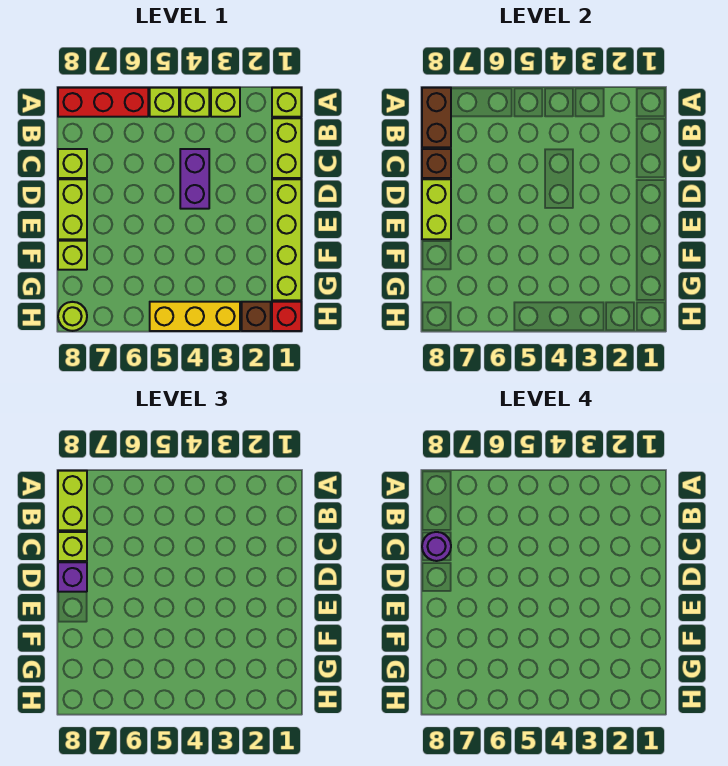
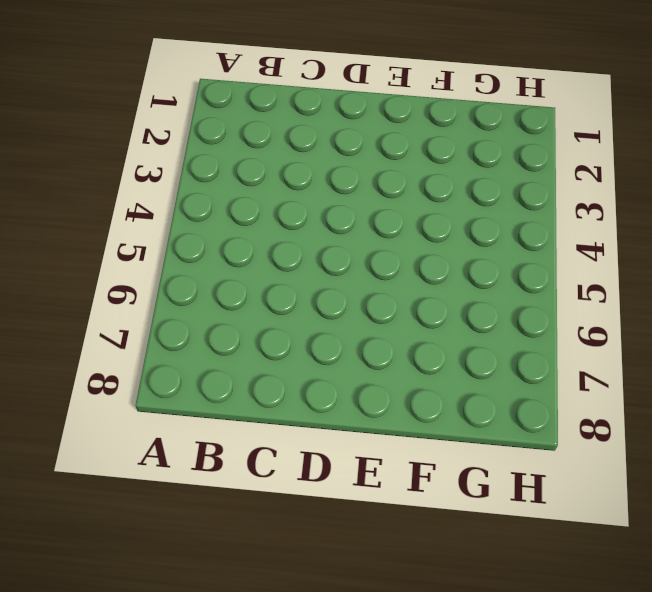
none -> lime 1x1 brick [272,88,301,117]
none -> lime 1x1 brick [211,88,240,117]
none -> lime 1x1 brick [180,88,209,117]

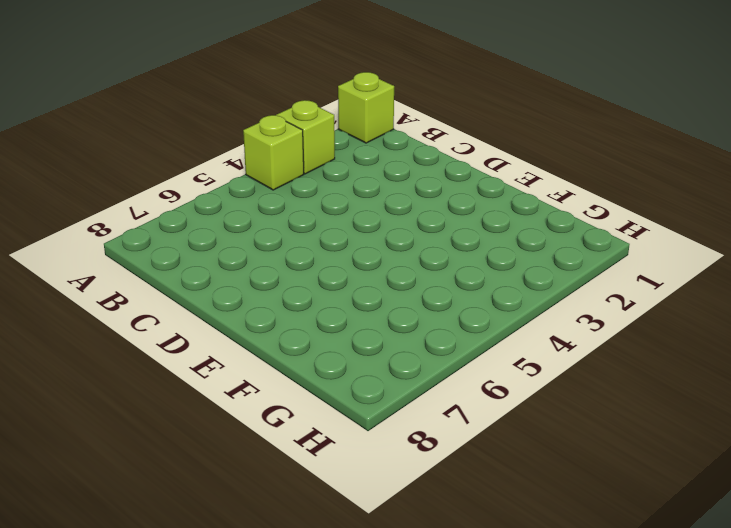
none -> lime 1x1 brick [150,88,179,117]
none -> red 1x3 brick [58,88,148,117]
none -> lime 1x2 brick [272,118,301,178]

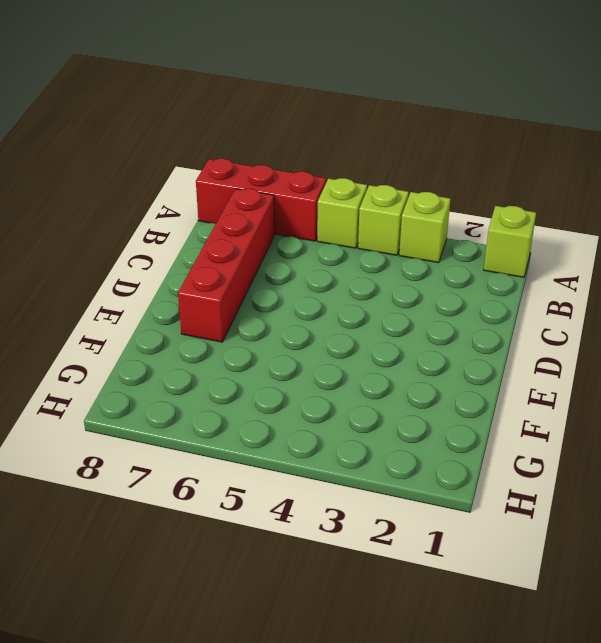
red 1x4 brick [178,189,275,342] -> none
none -> lime 1x2 brick [272,118,301,178]
none -> purple 1x2 brick [180,149,209,209]
none -> lime 1x1 brick [58,149,87,178]

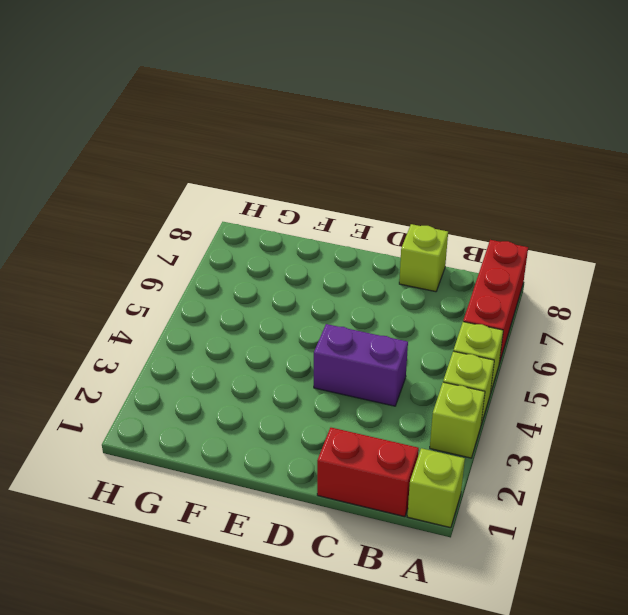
red 1x2 brick [317,428,419,517] -> lime 1x2 brick [272,118,301,178]
none -> lime 1x4 brick [272,179,301,300]
none -> lime 1x2 brick [58,179,87,239]
none -> lime 1x1 brick [58,241,87,270]

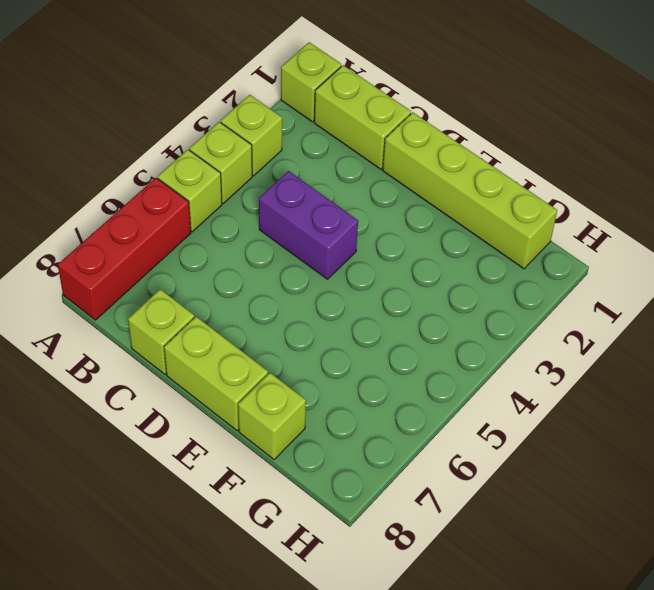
none -> red 1x1 brick [272,302,301,331]
none -> brown 1x1 brick [242,302,271,331]
none -> yellow 1x3 brick [150,302,240,331]

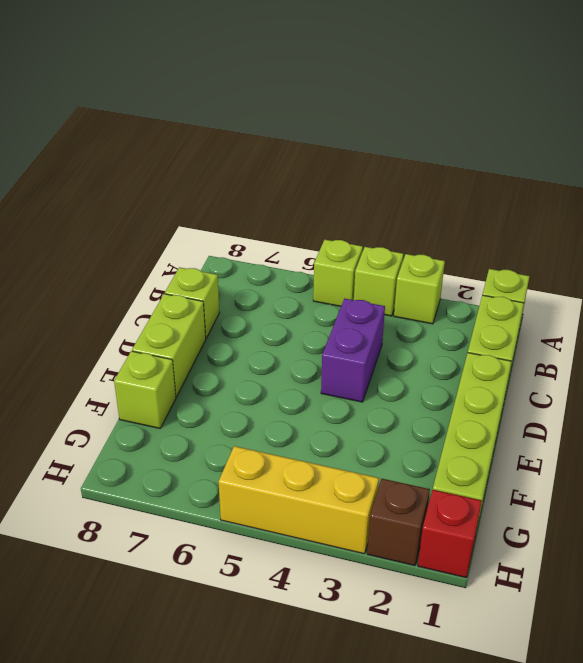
none -> red 1x3 brick [58,88,148,117]
none -> lime 1x1 round brick [58,302,87,331]
none -> brown 1x2 brick [422,88,451,147]

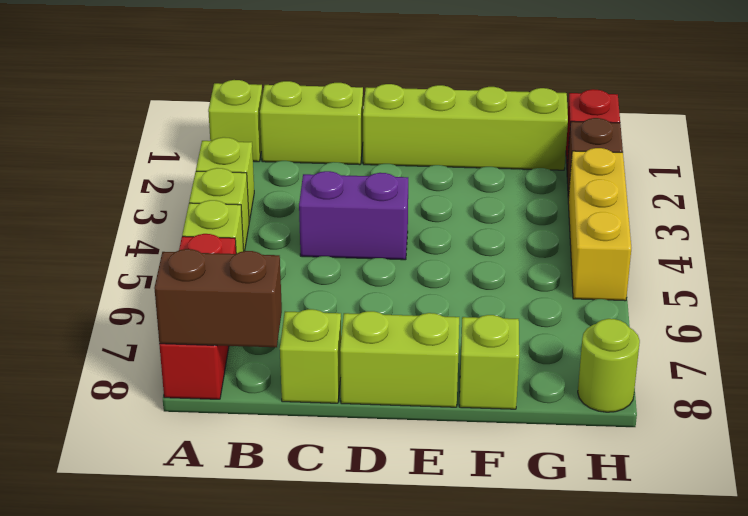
none -> brown 1x1 brick [422,149,451,178]
none -> lime 1x2 brick [422,179,451,239]
none -> lime 1x2 brick [58,471,87,530]

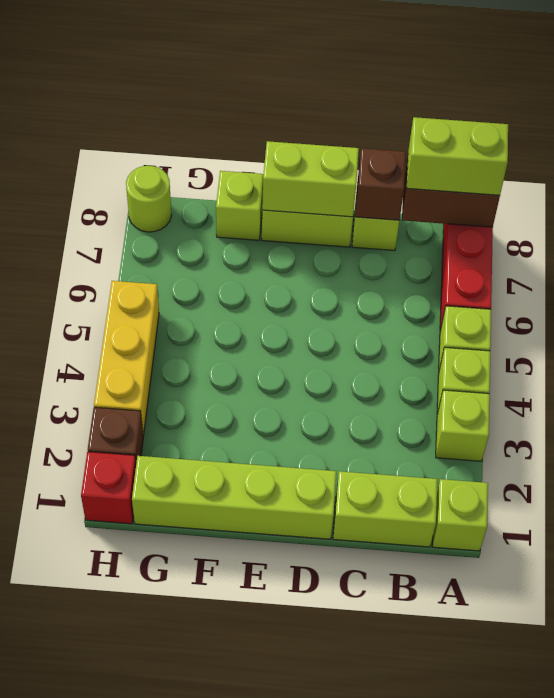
none -> purple 1x2 brick [180,149,209,209]
none -> lime 1x1 brick [58,532,87,561]
none -> purple 1x1 brick [58,562,87,592]

